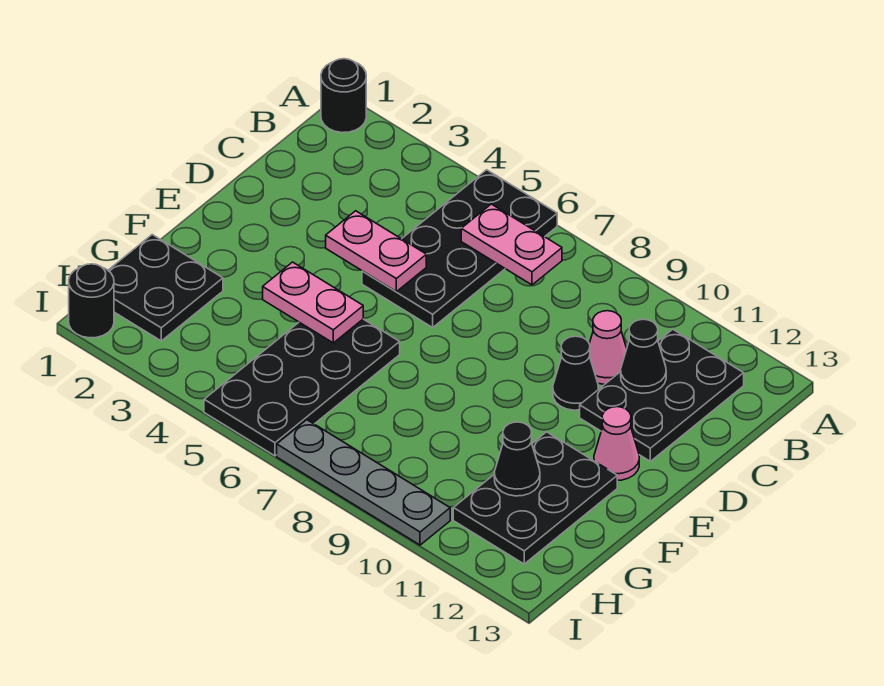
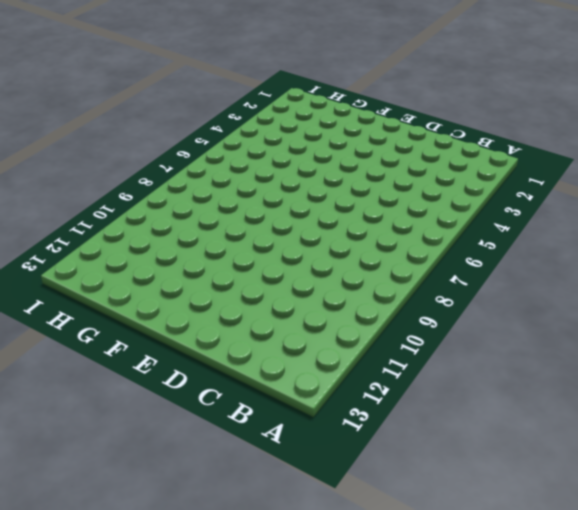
none -> black 1x1 round brick [321,59,366,133]
none -> black 2x4 plate [362,170,557,327]
none -> black 2x3 plate [580,329,744,461]

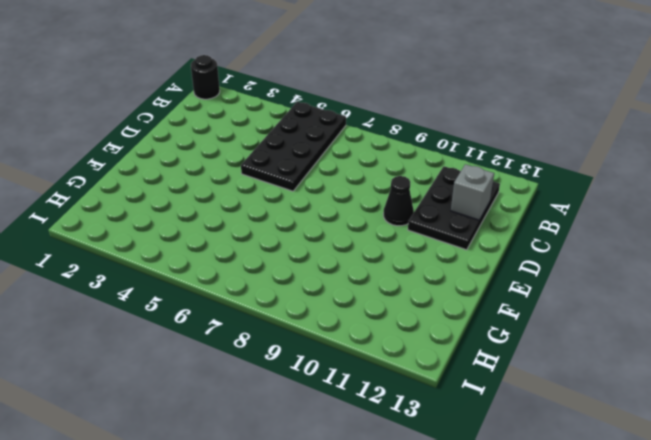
grey 1x1 brick [451,164,494,220] -> none
none -> pink 1x1 cone [589,311,627,385]
none -> pink 1x1 cone [594,407,639,480]
none -> black 2x4 plate [204,319,400,456]

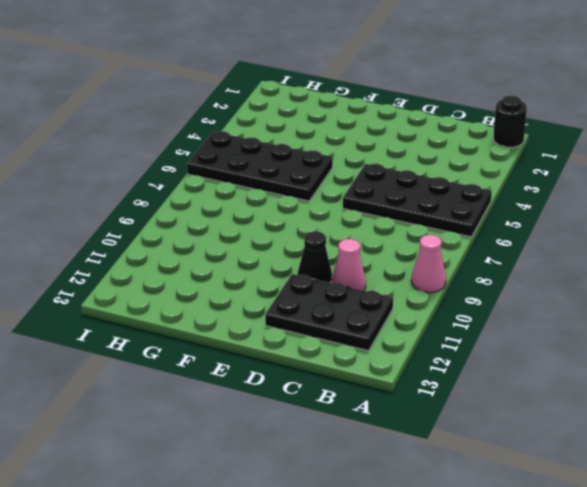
pink 1x1 cone [411,235,446,292] -> pink 1x1 cone moved to [594,407,639,480]
none -> black 2x3 plate [453,432,617,564]
none -> black 2x2 plate [108,235,223,341]
none -> black 1x1 round brick [69,264,114,338]

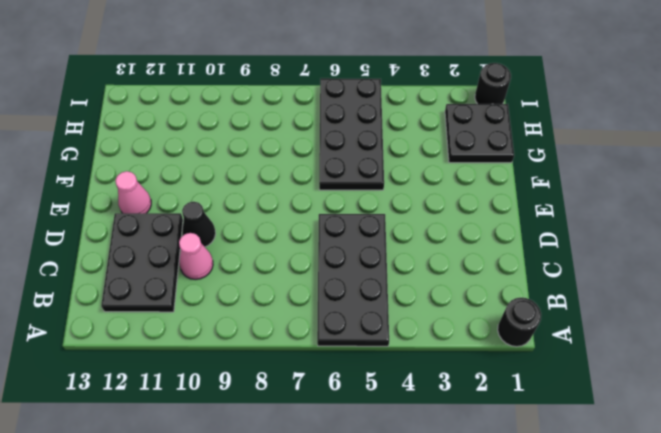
none -> black 2x3 plate [453,432,617,564]
none -> grey 1x4 plate [277,420,450,545]
none -> pink 1x2 plate [461,204,562,285]

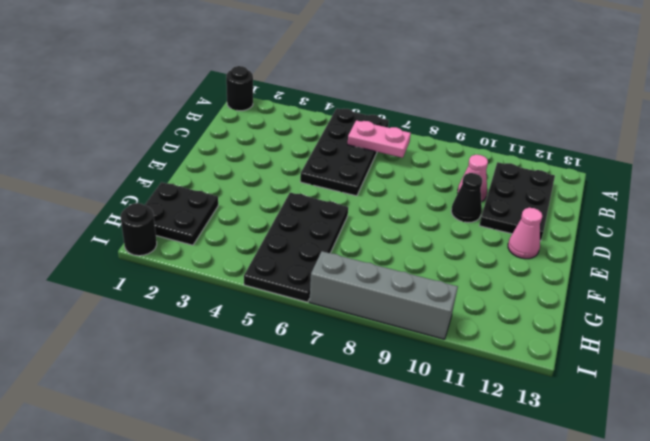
grey 1x4 brick [309,251,458,339] -> grey 1x4 plate [277,420,450,545]
none -> black 2x3 plate [453,432,617,564]
none -> black 1x1 cone [621,319,666,393]
none -> pink 1x2 plate [326,211,426,292]

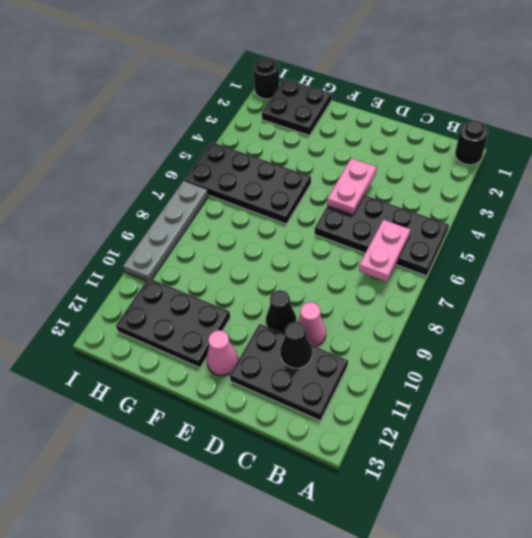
none -> pink 1x2 plate [263,262,363,343]
none -> black 1x1 cone [494,422,540,496]

